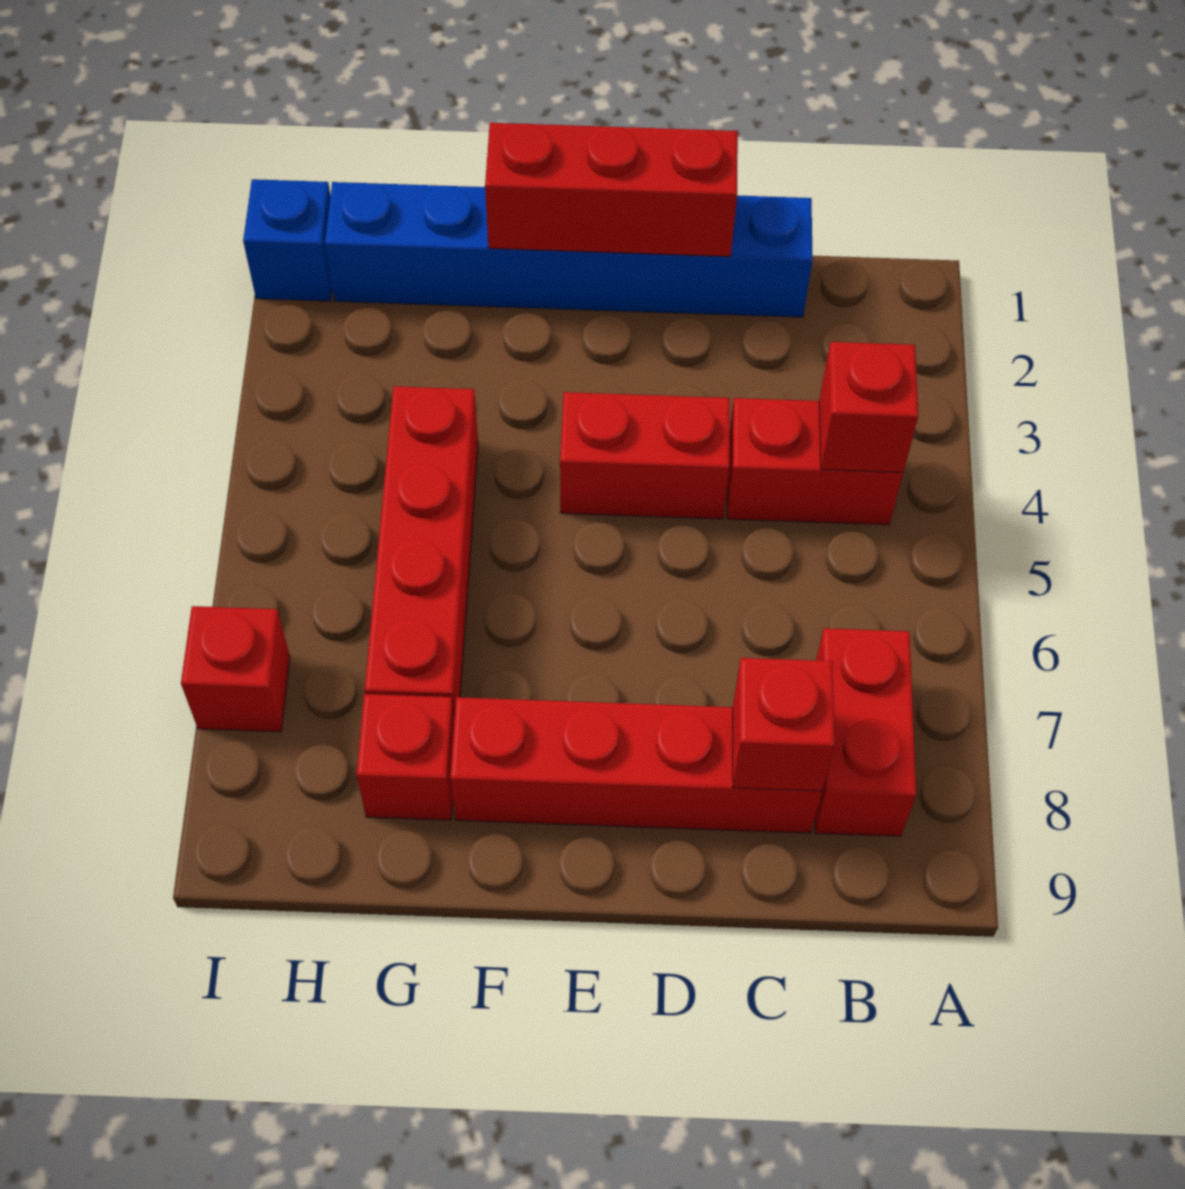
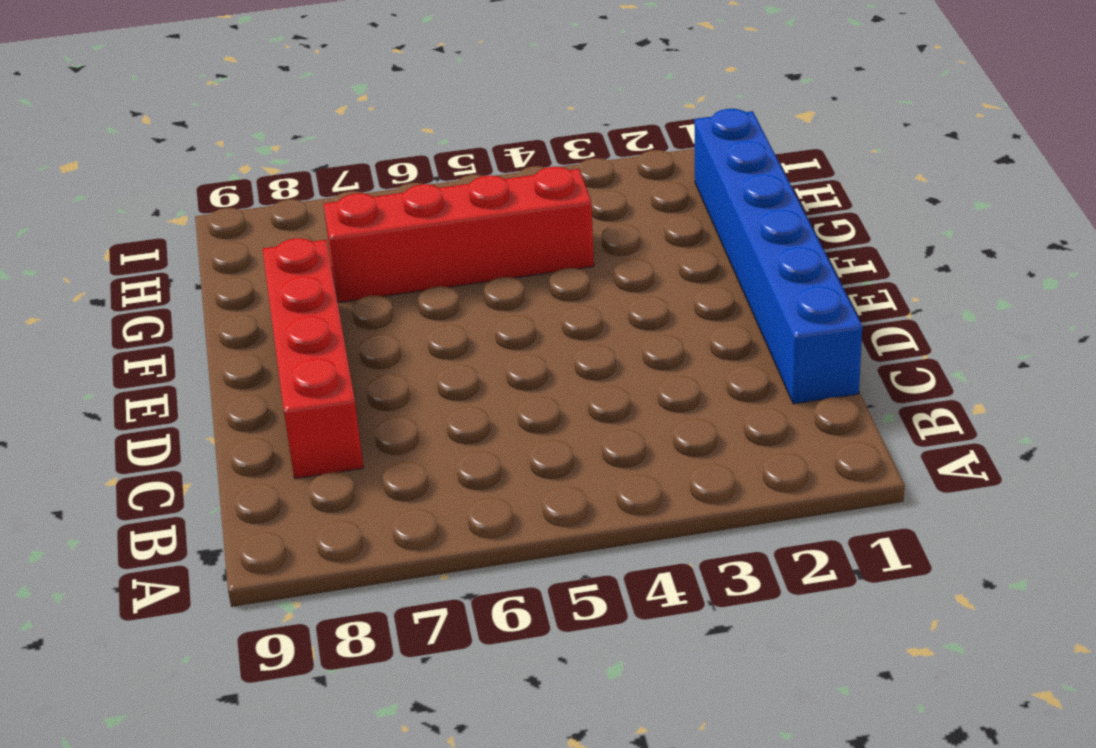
none -> red 1x2 brick [727,398,903,525]
none -> red 1x2 brick [815,628,916,836]
none -> red 1x2 brick [560,392,730,519]

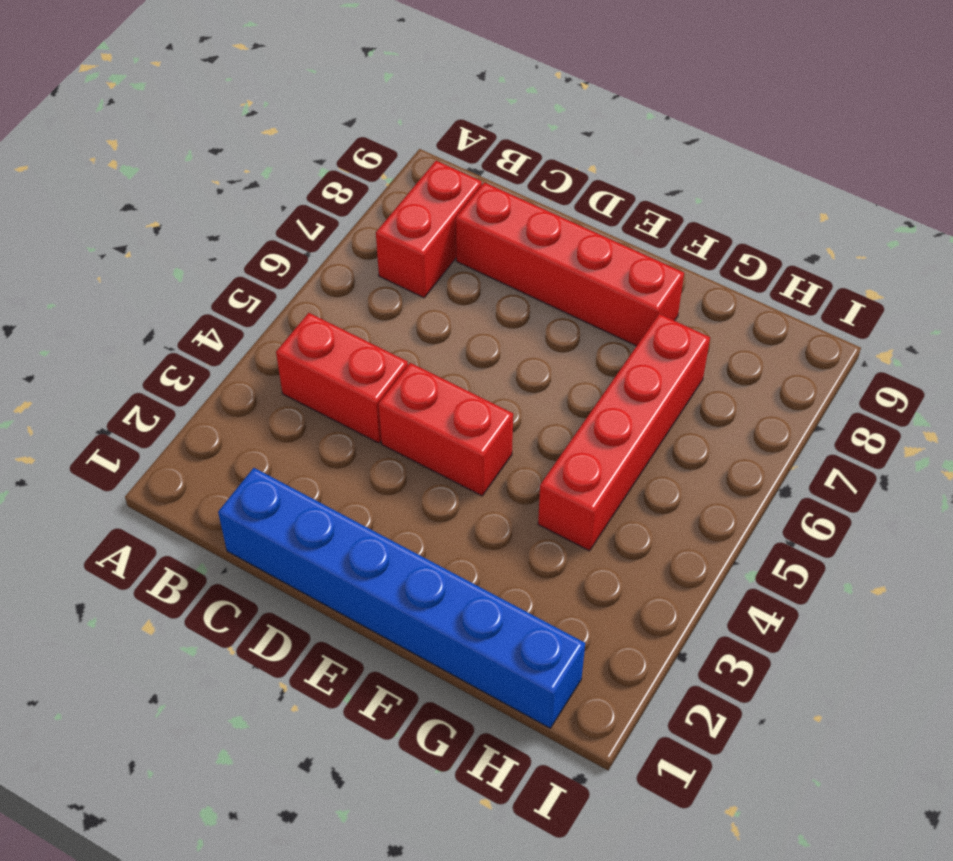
none -> red 1x1 brick [356,694,454,820]
none -> blue 1x1 brick [243,179,332,301]
none -> red 1x1 brick [181,606,290,732]

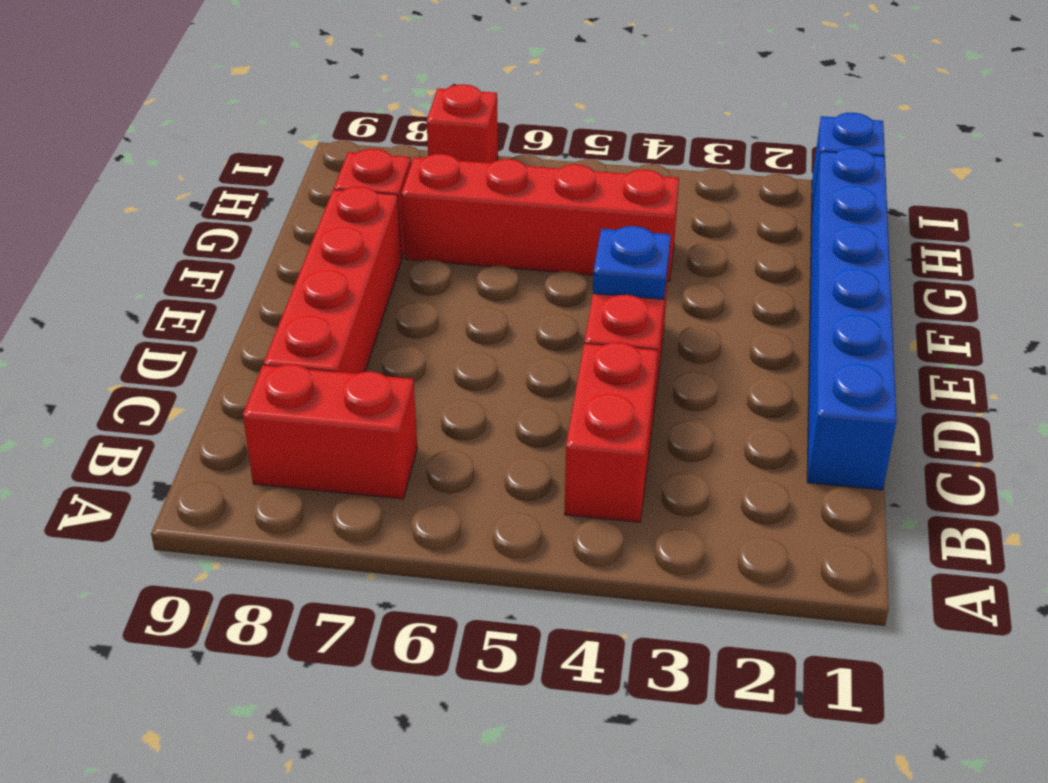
blue 1x1 plate [593,226,671,299] -> none
none -> red 1x1 brick [819,342,918,472]
none -> red 1x1 brick [733,658,835,791]
none -> red 1x3 brick [485,123,738,257]

